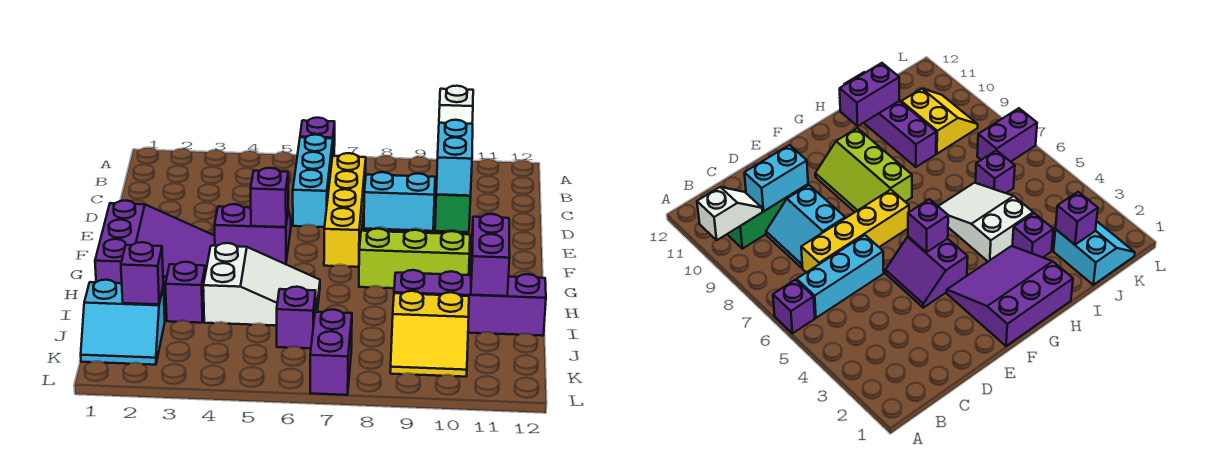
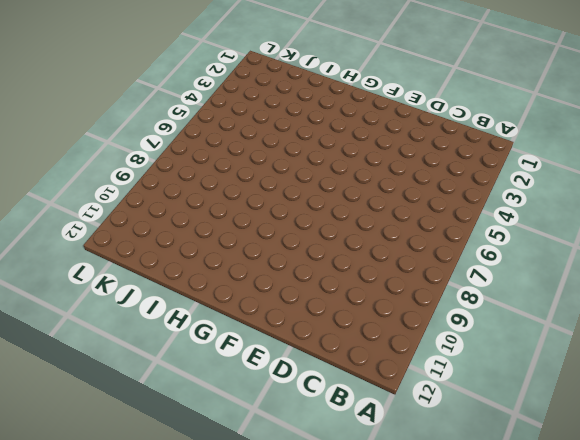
none -> purple 1x1 brick [300,118,335,156]
none -> cyan 1x3 brick [293,135,333,227]
none -> green 1x3 brick [435,194,471,232]

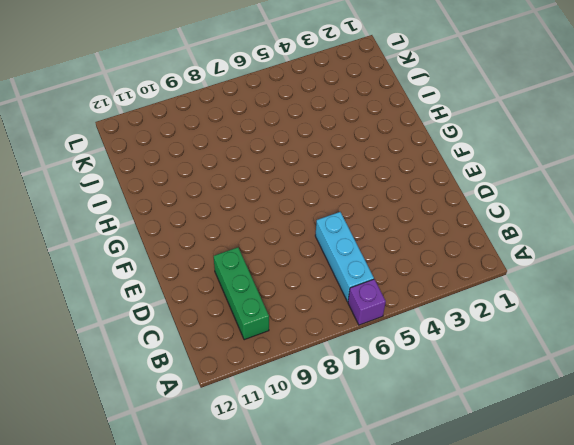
none -> yellow 1x4 brick [324,153,366,267]
none -> cyan 2x2 slope [364,172,435,231]
none -> purple 2x2 slope [214,204,291,264]

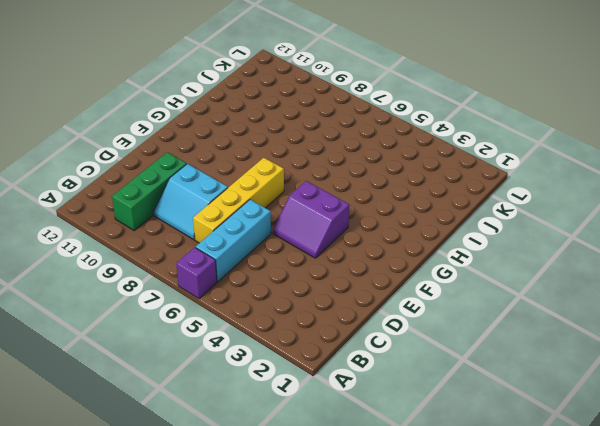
none -> purple 3x3 slope [95,200,215,300]
none -> lime 2x3 slope [359,229,470,288]
none -> white 2x3 slope [203,243,320,326]

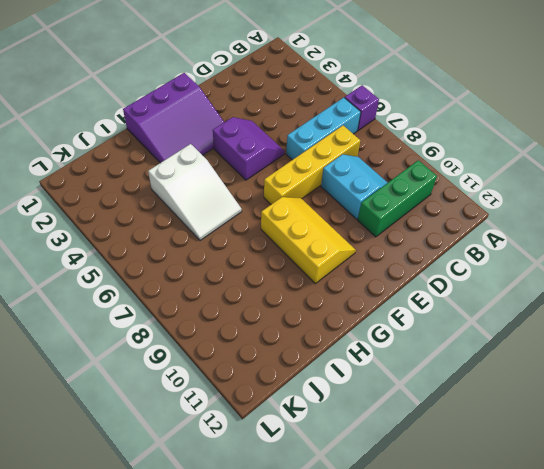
yellow 2x3 slope [261,197,356,284] -> lime 2x3 slope [359,229,470,288]
none -> purple 1x1 brick [165,262,205,323]
none -> purple 1x4 brick [394,270,546,336]
none -> cyan 2x2 slope [81,280,165,365]

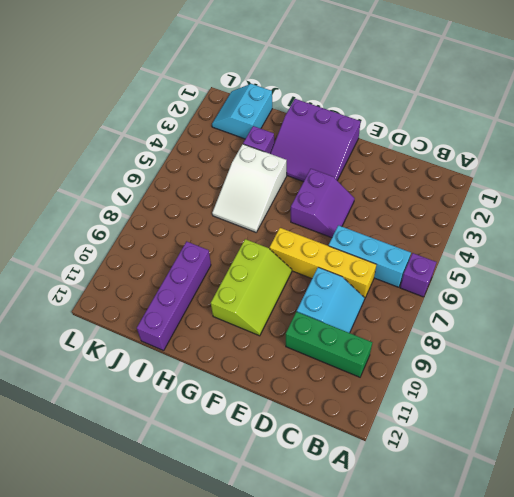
none -> purple 1x1 brick [277,287,316,348]
none -> yellow 2x2 slope [390,291,469,377]
none -> purple 1x2 brick [310,309,352,395]

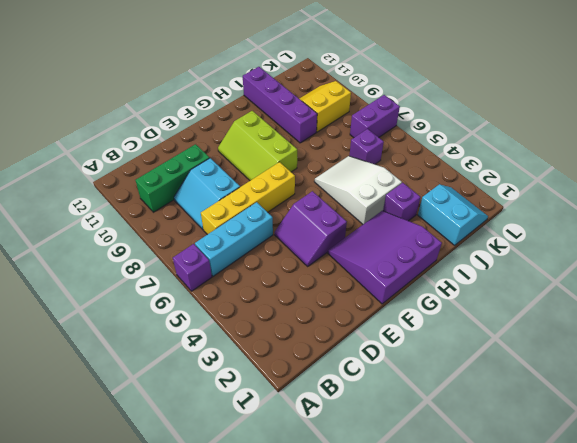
yellow 2x2 slope [299,81,351,132] -> yellow 2x2 slope turned to [390,291,469,377]
none -> white 1x2 slope [439,86,473,124]
none -> cyan 1x2 brick [436,120,473,196]
none -> purple 1x1 brick [251,168,288,227]

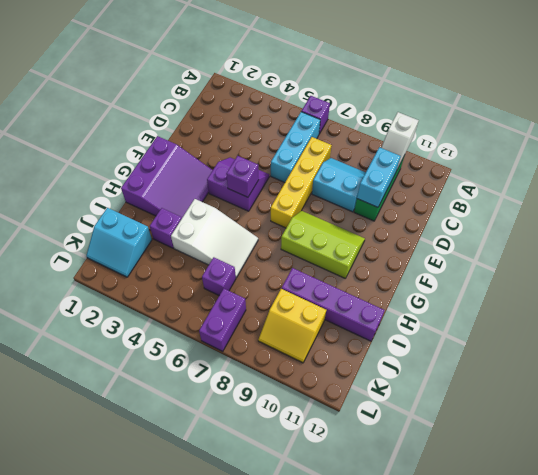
none -> purple 1x2 brick [471,214,510,296]
none -> purple 1x1 brick [121,242,163,305]

